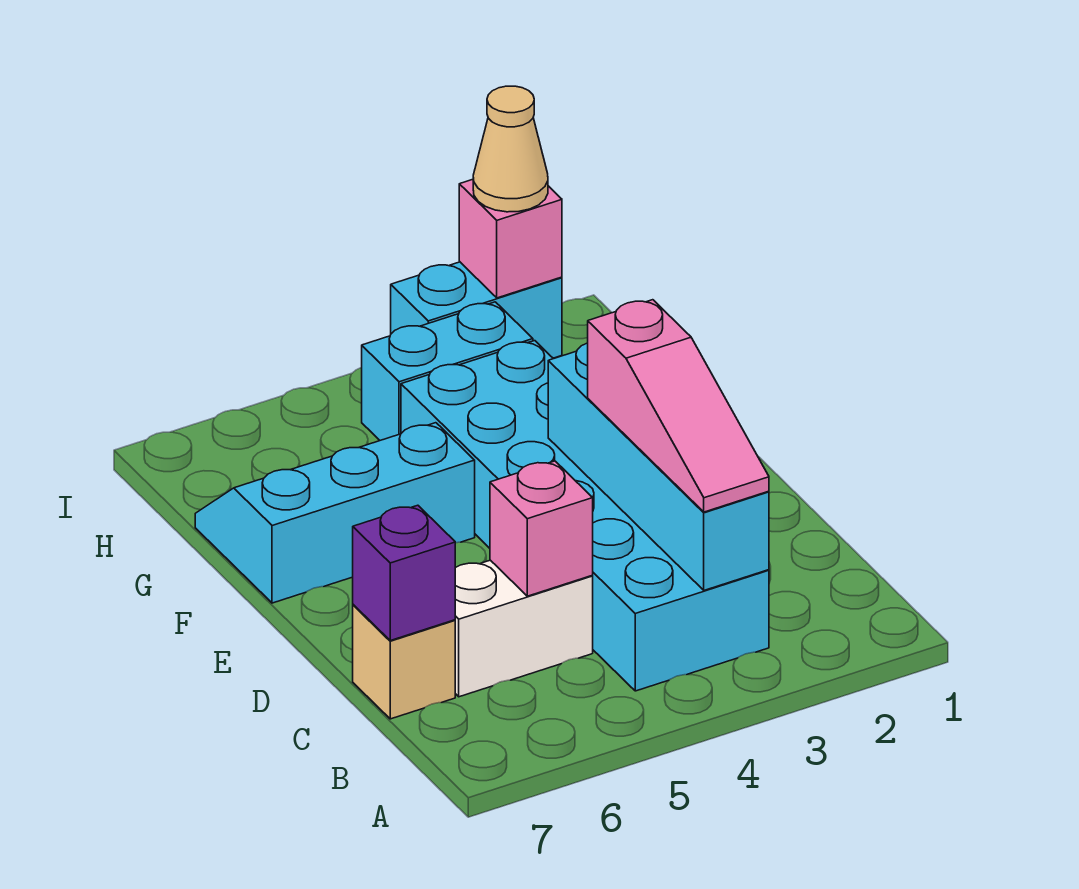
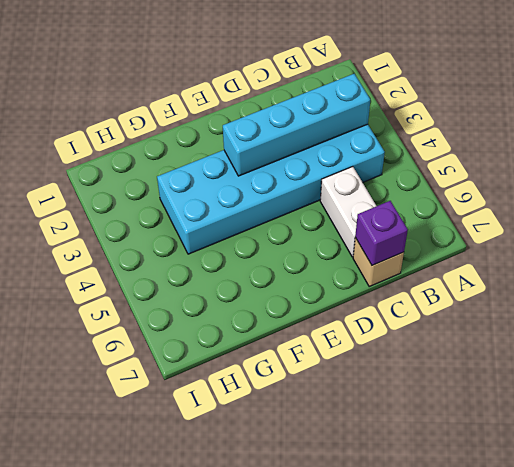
none -> cyan 2x3 slope [195,423,475,603]
none -> cyan 1x2 brick [362,302,533,440]
none -> cyan 1x2 brick [391,262,562,358]

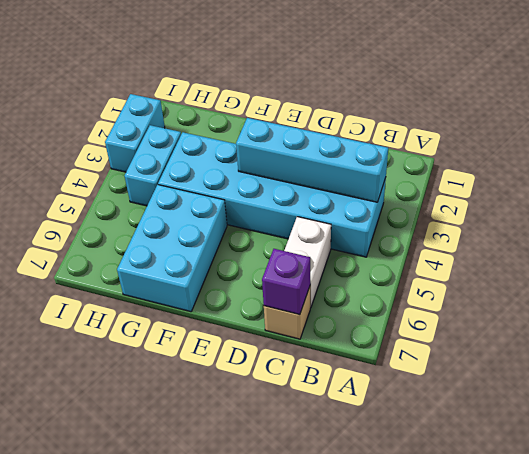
cyan 2x3 brick [117,185,227,312] -> cyan 2x3 slope [195,423,475,603]
none -> pink 1x1 brick [490,461,593,596]
none -> pink 1x1 brick [459,180,562,298]
none -> pink 1x3 slope [588,300,769,512]

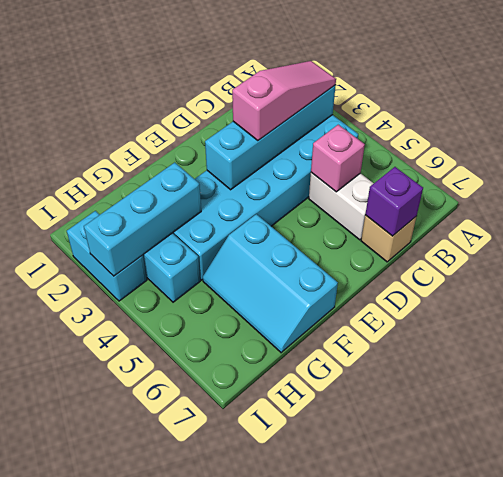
cyan 1x3 brick [84,162,201,276] -> none
none -> pink 1x1 brick [459,180,562,298]
none -> tan 1x1 cone [473,86,548,212]

